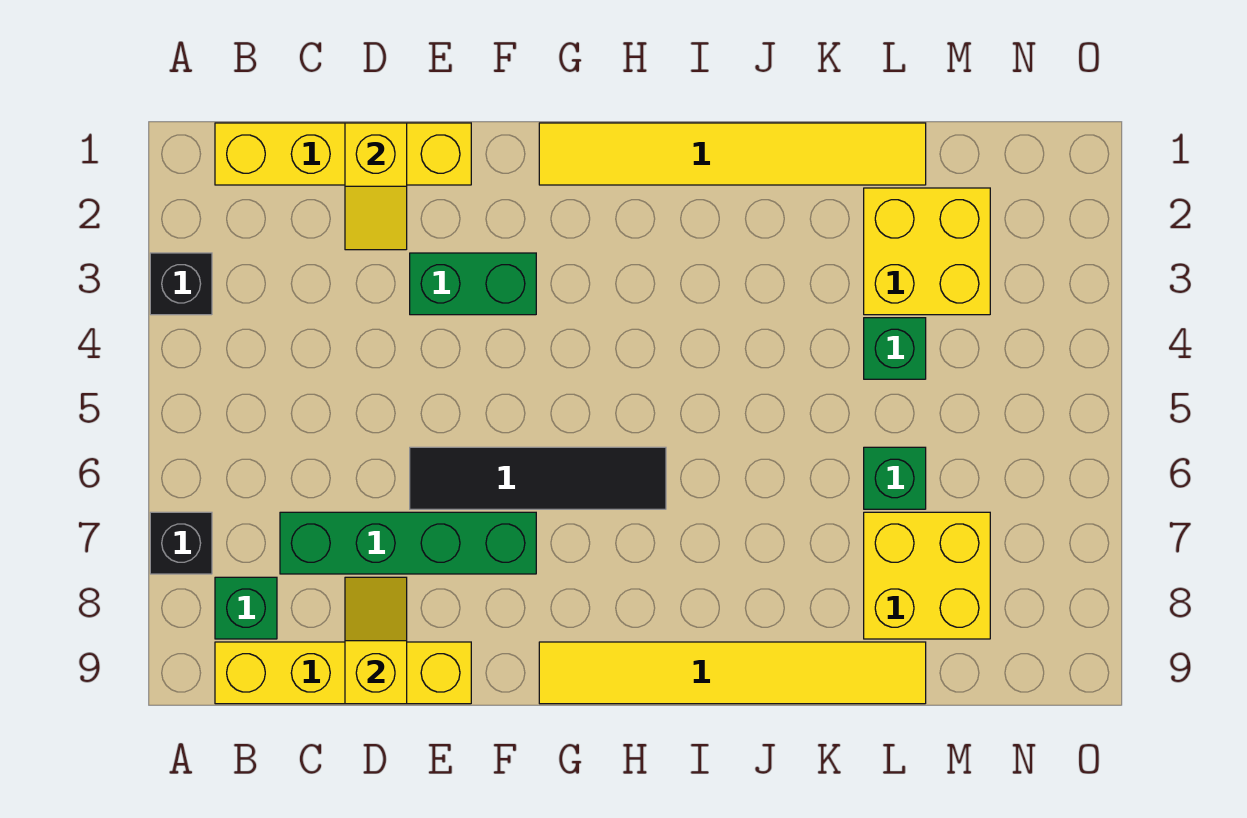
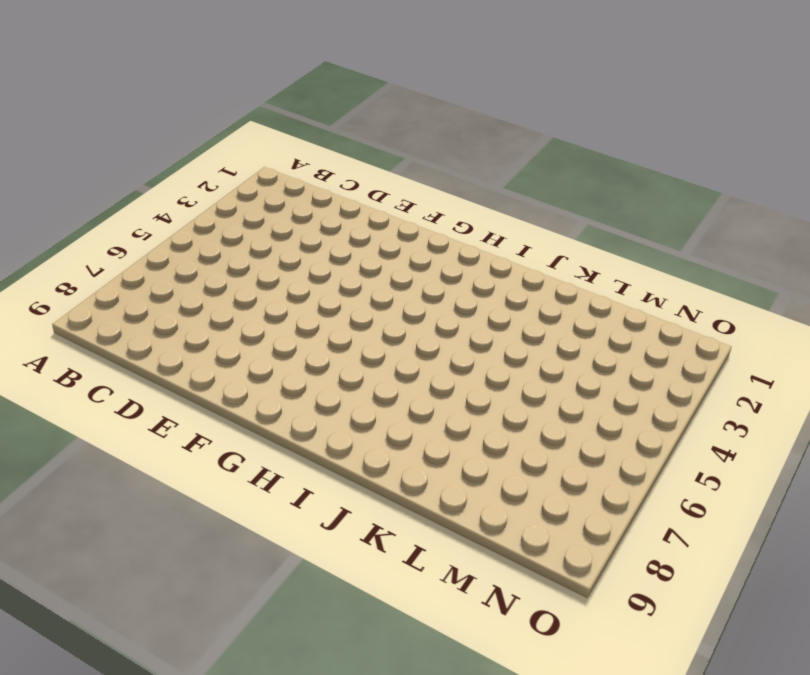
none -> black 1x1 brick [150,253,212,315]
none -> black 1x1 brick [150,512,212,574]
none -> yellow 1x4 brick [215,123,471,185]

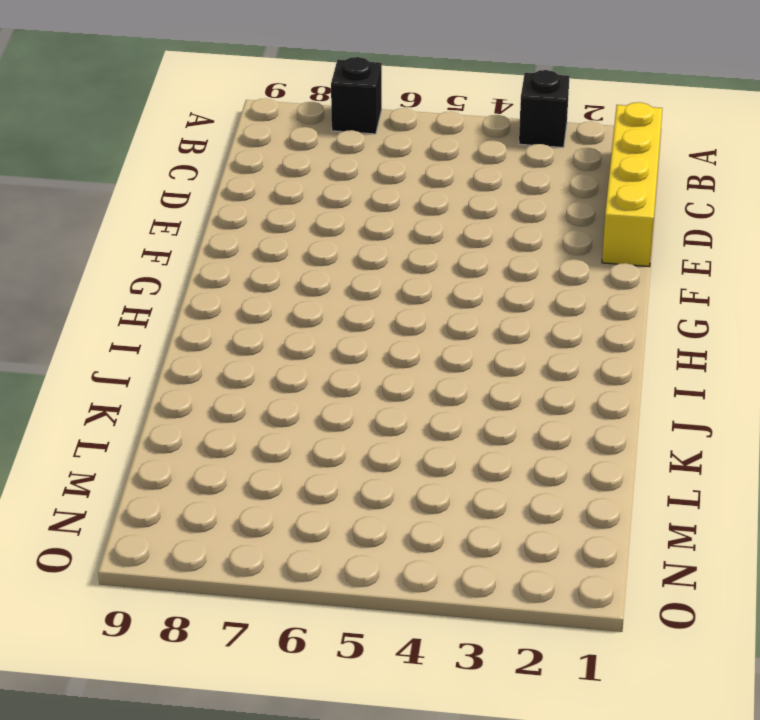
none -> green 1x1 brick [215,577,277,639]
none -> yellow 1x4 brick [215,642,471,704]
none -> green 1x4 brick [280,512,536,574]

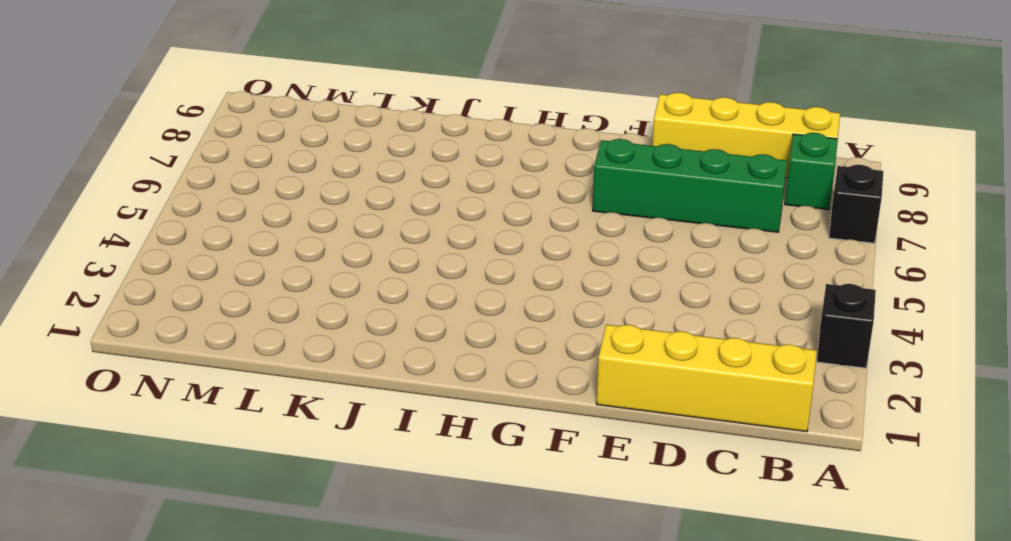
none -> green 1x2 brick [410,253,536,315]
none -> black 1x4 tile [410,447,666,509]
none -> yellow 1x6 tile [539,123,926,185]

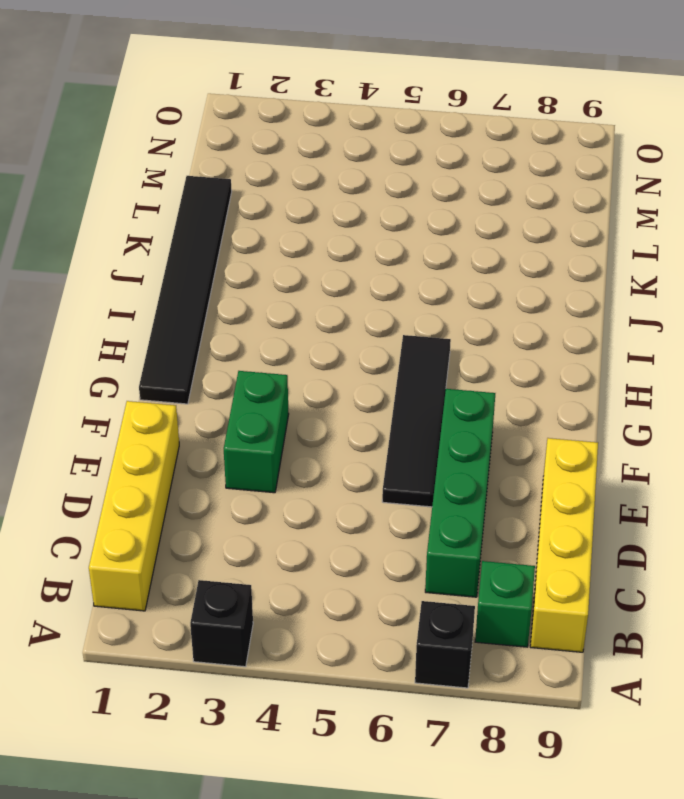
black 1x6 tile [139,176,232,404] -> yellow 1x6 tile [539,123,926,185]
none -> yellow 1x6 tile [539,642,926,704]
none -> yellow 2x2 brick [864,188,990,315]
none -> green 1x1 brick [864,318,926,379]

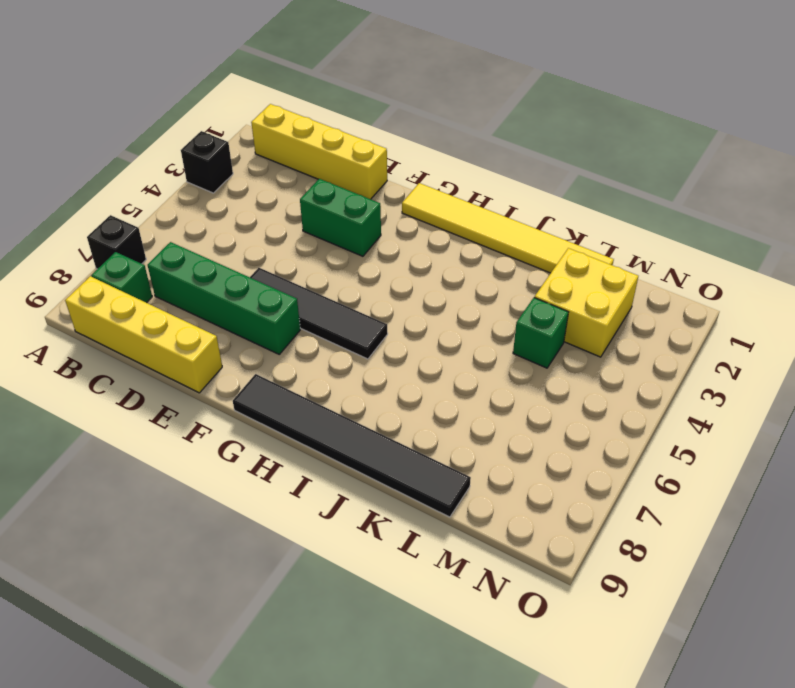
black 1x6 tile [233,374,471,517] -> yellow 1x6 tile [539,642,926,704]
none -> green 1x1 brick [864,447,926,509]
none -> yellow 2x2 brick [864,512,990,639]
none -> yellow 1x2 slope [345,123,407,250]

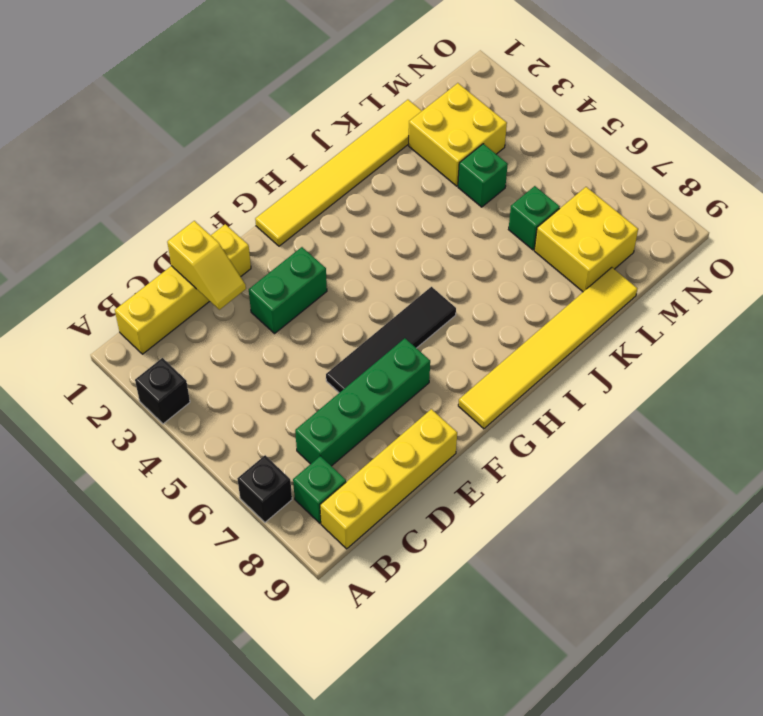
none -> yellow 1x2 slope [345,577,407,704]

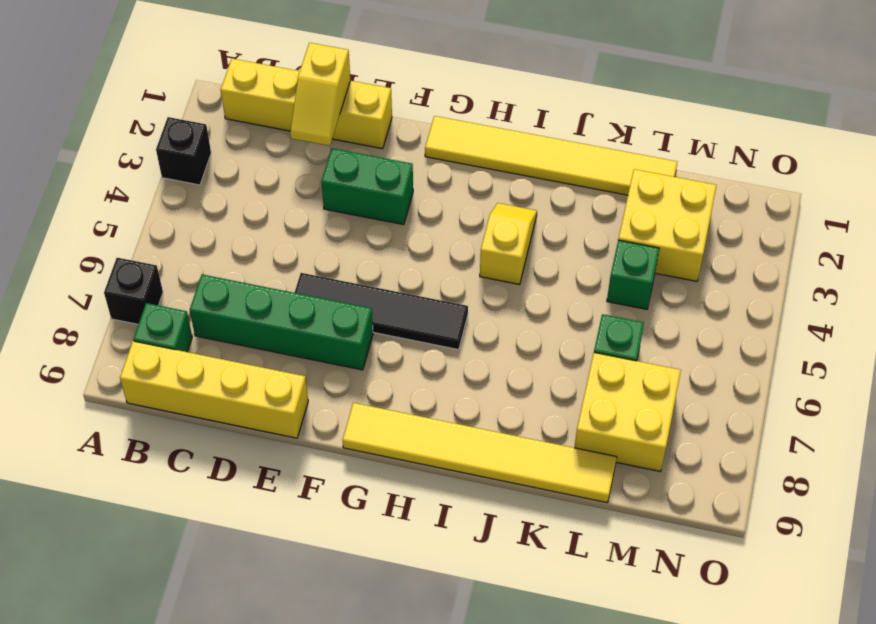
yellow 1x2 slope [480,203,537,285] -> yellow 1x2 slope moved to [345,577,407,704]

